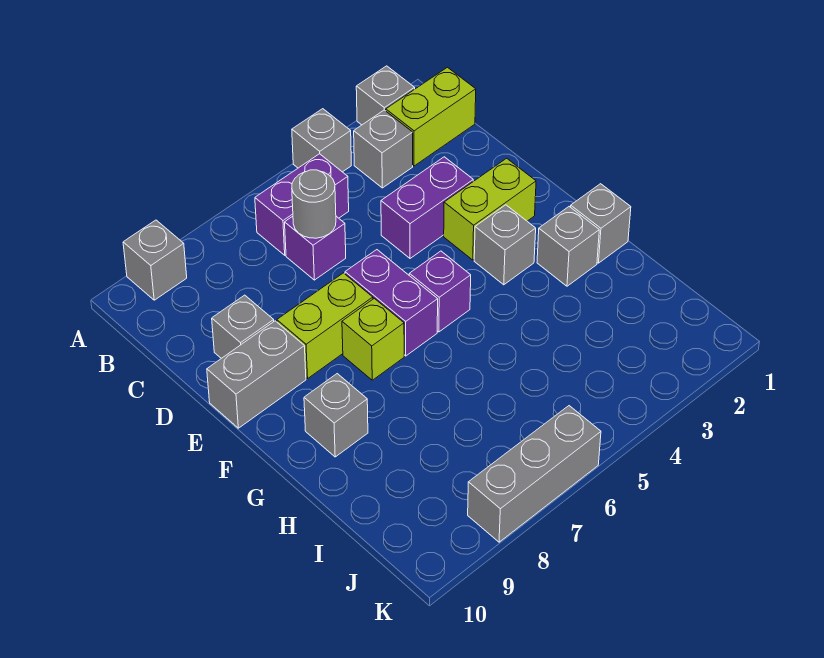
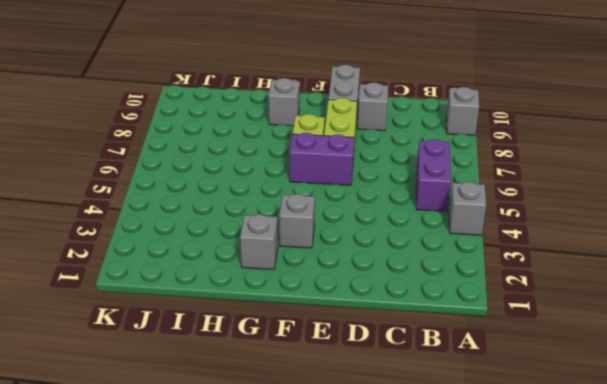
none -> grey 1x1 brick [356,66,415,125]
none -> lime 1x2 brick [386,67,476,166]
none -> grey 1x1 brick [354,110,413,188]

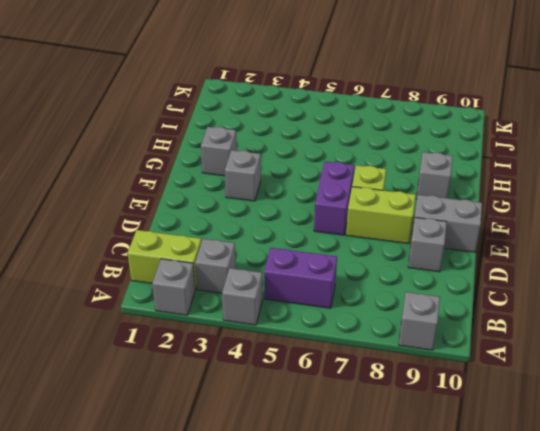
none -> purple 1x1 brick [285,216,346,280]
none -> purple 1x2 brick [381,157,473,258]
none -> lime 1x2 brick [444,158,536,260]

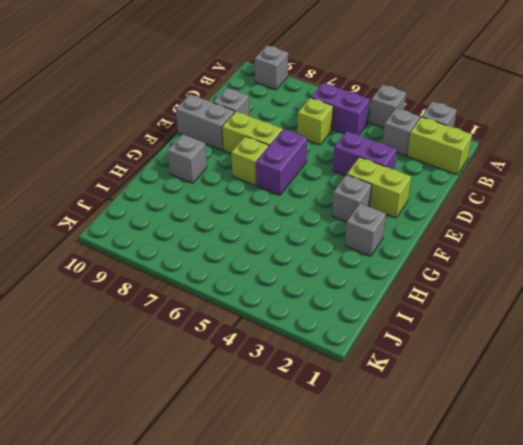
lime 1x1 brick [298,98,333,145] -> purple 1x1 brick [285,216,346,280]
none -> purple 1x1 brick [409,251,471,332]
none -> grey 1x1 brick [571,184,631,263]
none -> grey 1x3 brick [468,406,601,542]

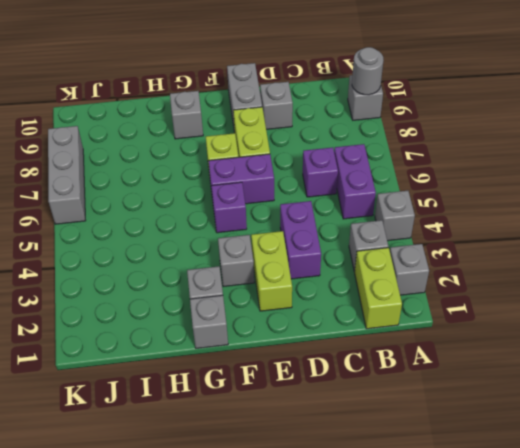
grey 1x1 round brick [352,47,383,95] -> grey 1x1 round brick moved to [292,170,336,238]

